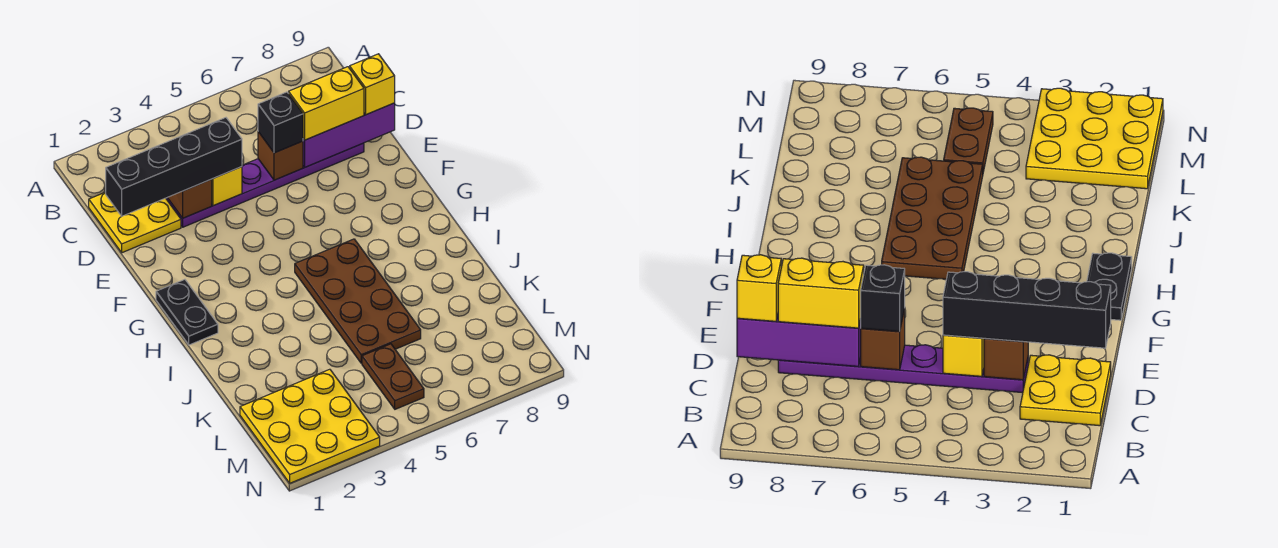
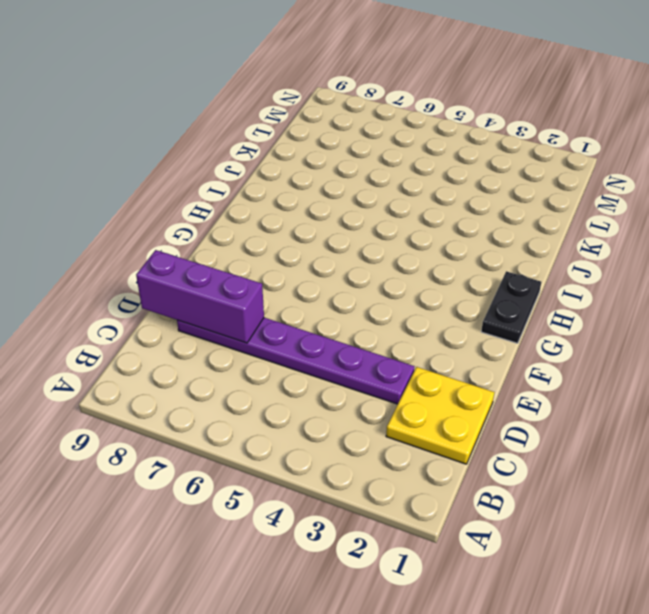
none -> brown 2x4 plate [295,239,421,363]
none -> yellow 3x3 plate [240,369,380,483]
none -> brown 1x2 plate [362,344,424,409]

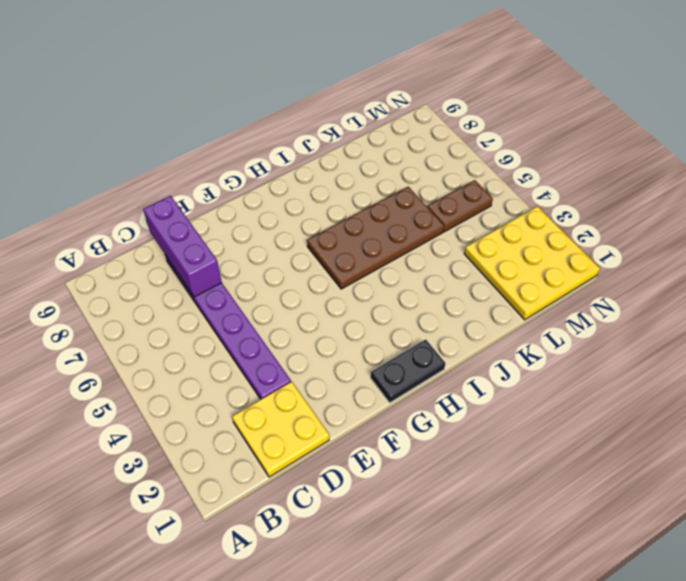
none -> brown 1x1 brick [168,179,212,218]
none -> yellow 1x1 brick [212,167,242,206]
none -> brown 1x1 brick [258,132,303,180]

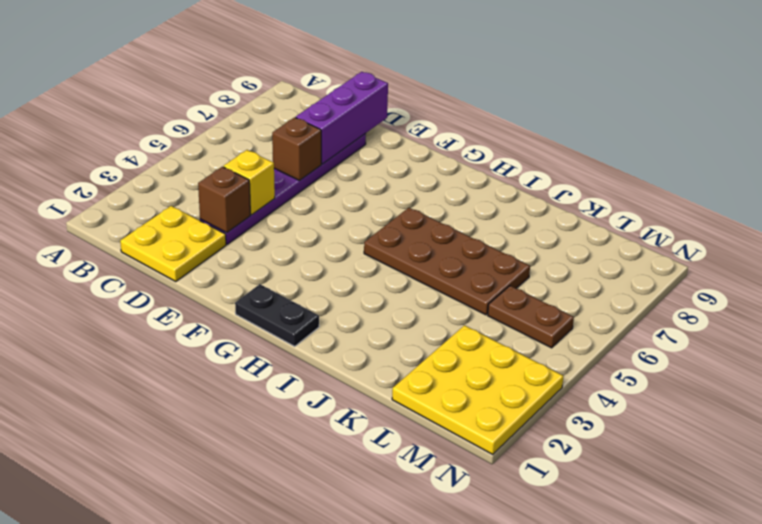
none -> black 1x4 brick [106,118,242,216]
none -> black 1x1 brick [258,92,303,153]
none -> yellow 1x2 brick [289,67,364,140]

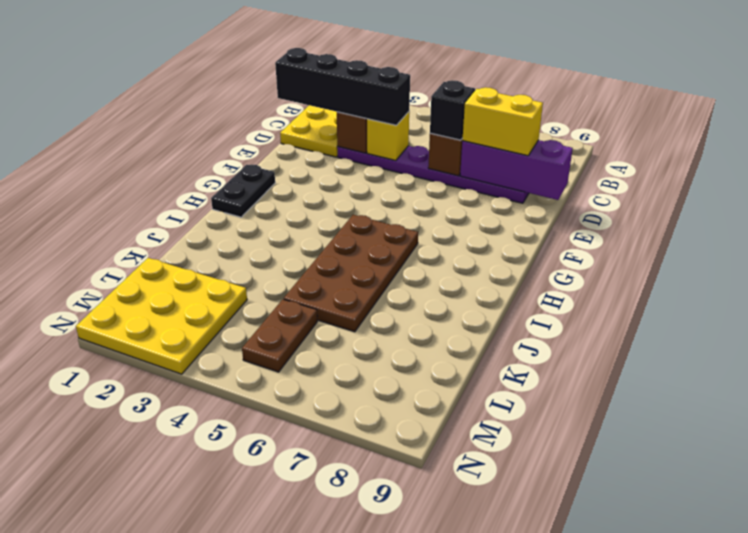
none -> yellow 1x1 brick [350,54,395,115]

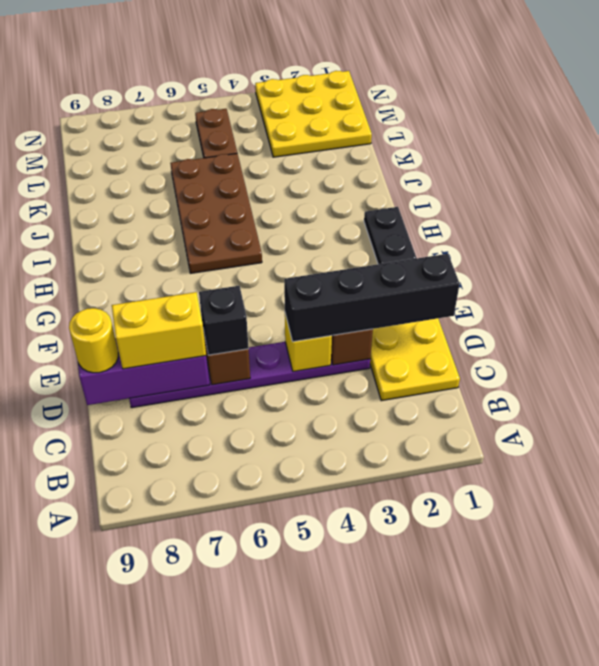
yellow 1x1 round brick [69,308,118,373] -> yellow 1x1 brick [350,54,395,115]

